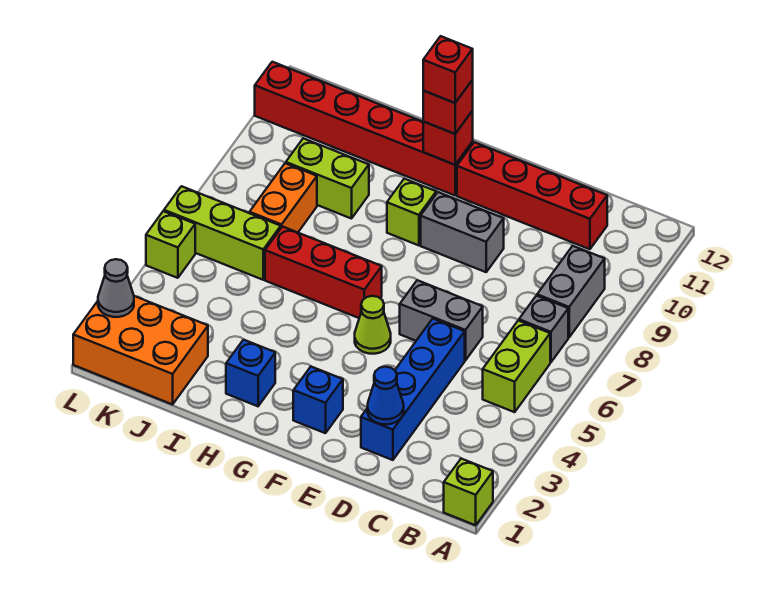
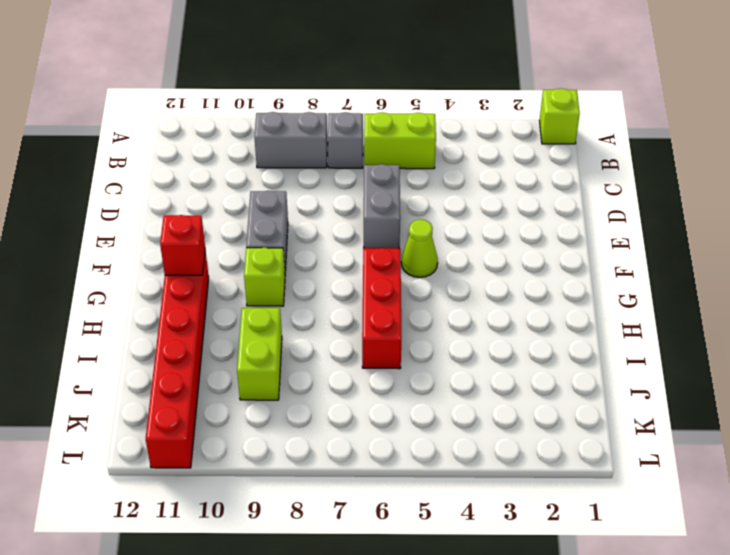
none -> red 1x4 brick [457,142,607,249]
none -> blue 1x4 brick [361,319,465,460]
none -> blue 1x1 brick [293,367,343,433]

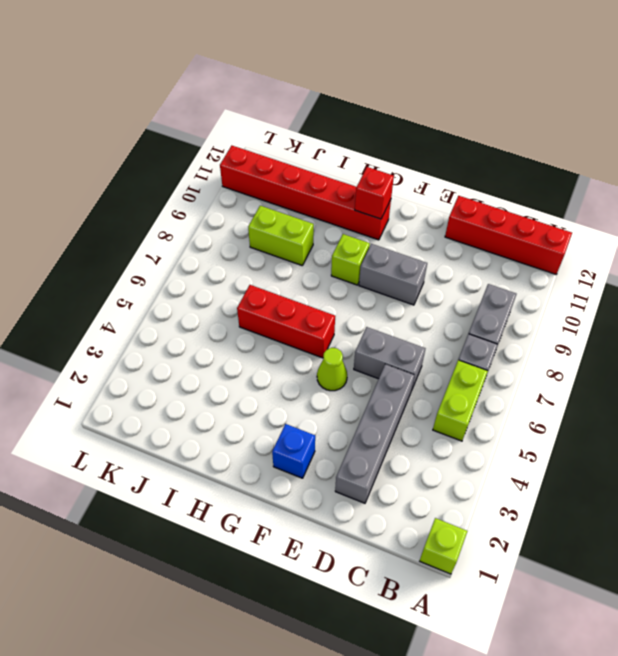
red 1x4 brick [445,196,572,274] -> red 1x4 brick moved to [457,142,607,249]
grey 1x4 brick [335,364,415,503] -> blue 1x4 brick [361,319,465,460]
none -> blue 1x1 brick [226,340,275,406]
none -> orange 2x3 brick [73,296,208,404]
none -> lime 1x3 brick [164,186,281,280]

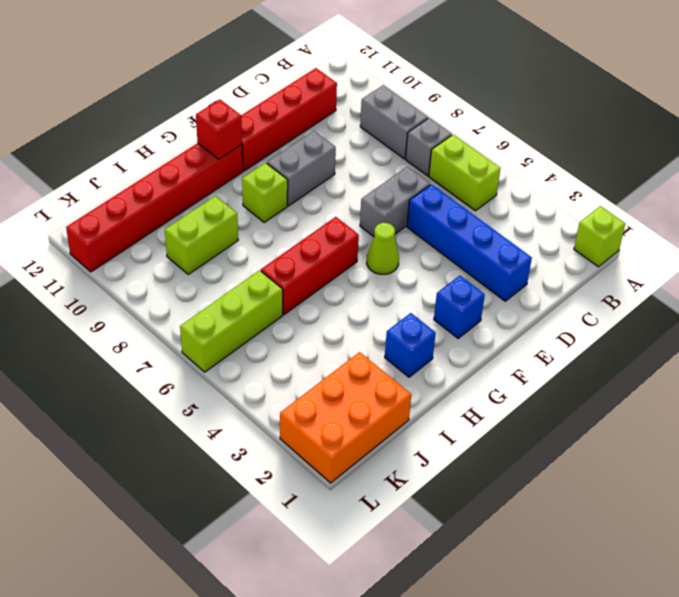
none -> orange 1x2 brick [250,163,317,232]
none -> lime 1x1 brick [146,211,195,278]
none -> blue 1x1 cone [367,367,404,424]

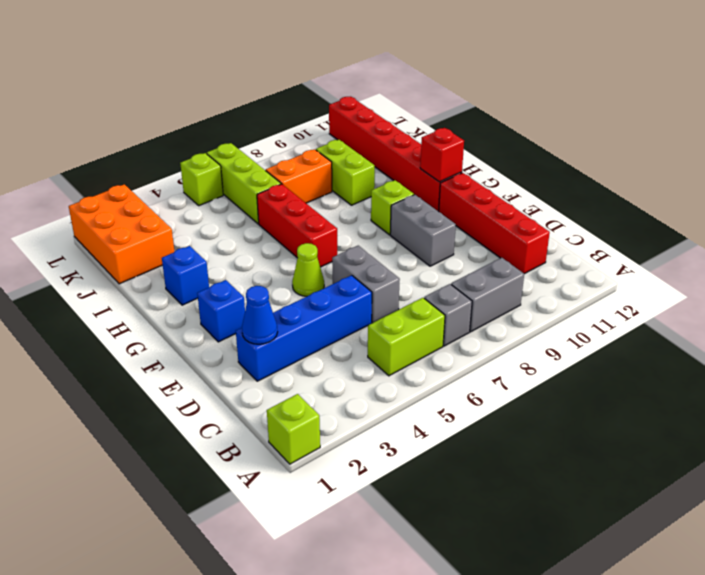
none -> grey 1x1 cone [98,259,134,317]
none -> red 1x1 brick [423,80,473,134]
none -> red 1x1 brick [423,36,473,103]

